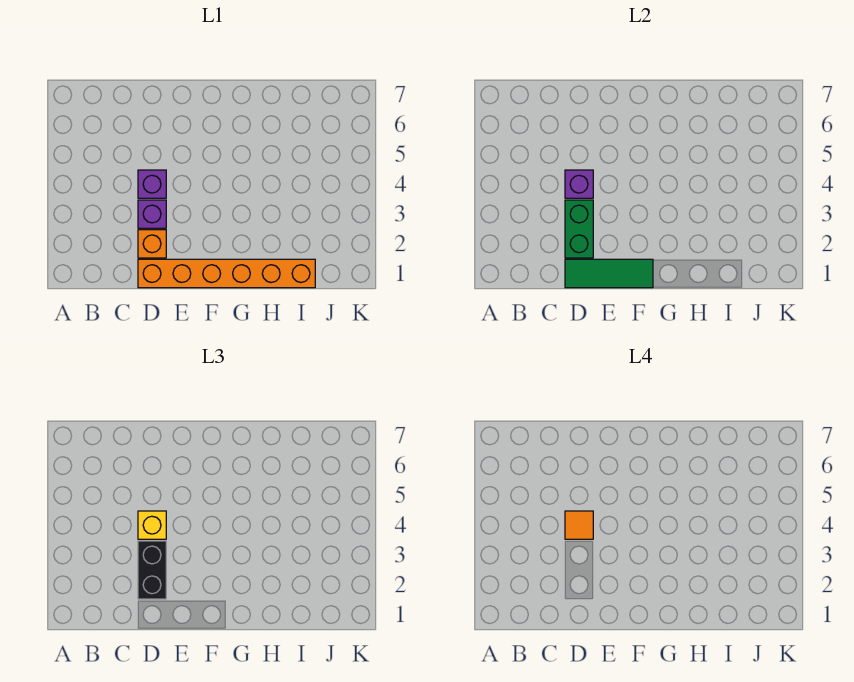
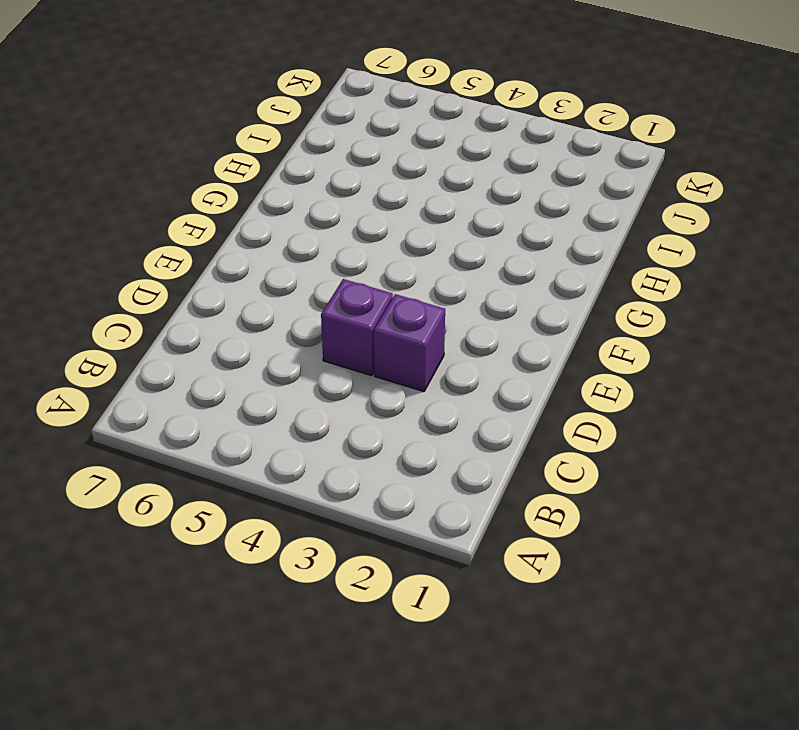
none -> orange 1x6 brick [138,259,315,288]
none -> orange 1x1 brick [138,230,166,258]

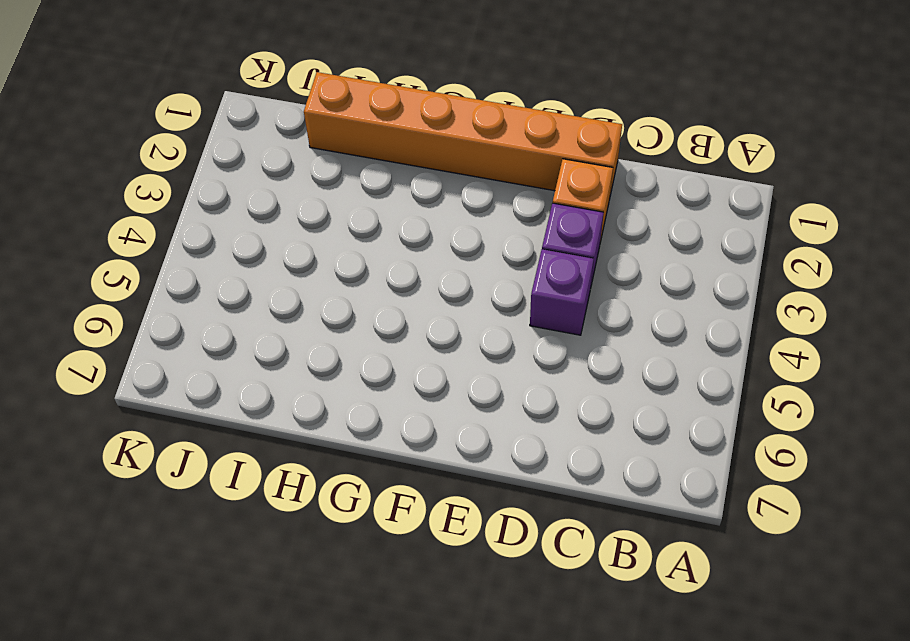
none -> green 1x3 tile [565,259,653,288]
none -> green 1x2 brick [565,200,593,258]

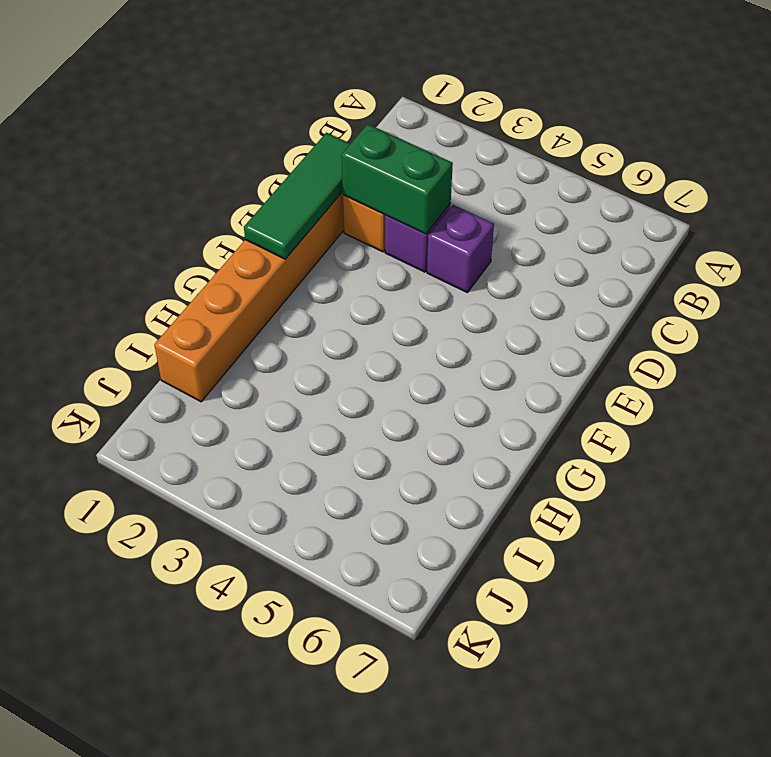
none -> purple 1x1 brick [565,170,593,198]
none -> black 1x2 brick [138,541,166,599]

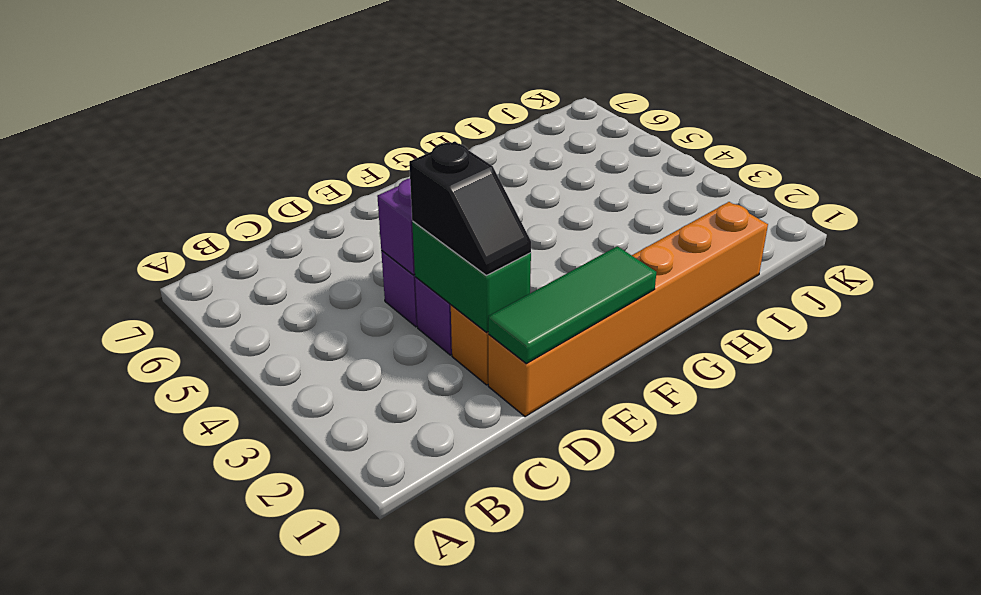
black 1x2 slope [409,141,531,275] -> black 1x2 brick [138,541,166,599]
none -> yellow 1x1 brick [138,511,166,539]
none -> orange 1x1 tile [565,511,593,539]

